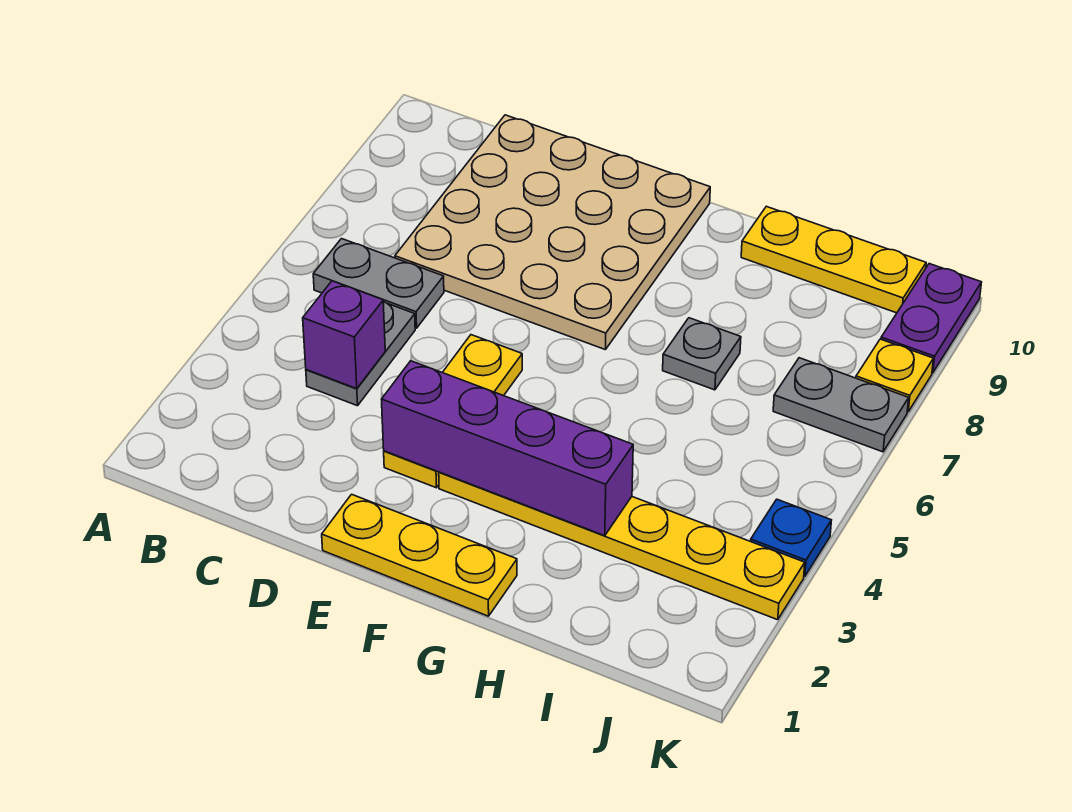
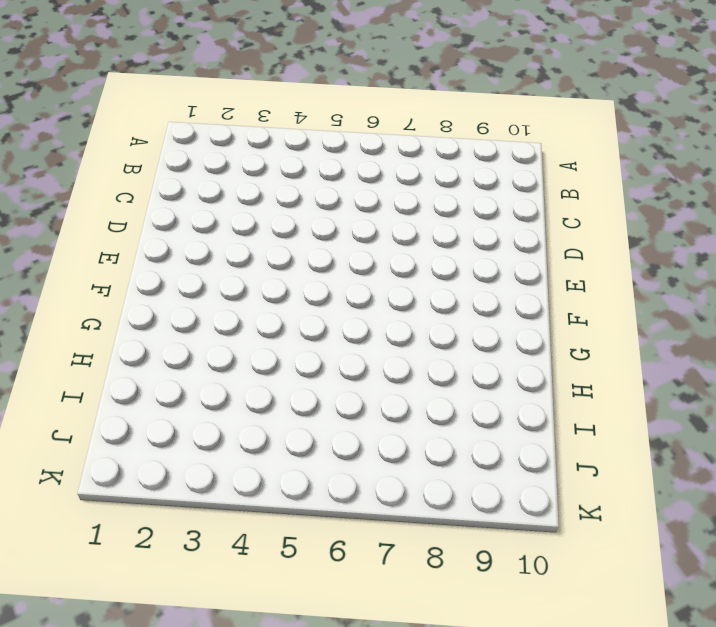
none -> grey 1x2 plate [313,239,444,328]
none -> grey 1x2 plate [306,302,415,406]
none -> tan 4x4 plate [395,115,710,350]

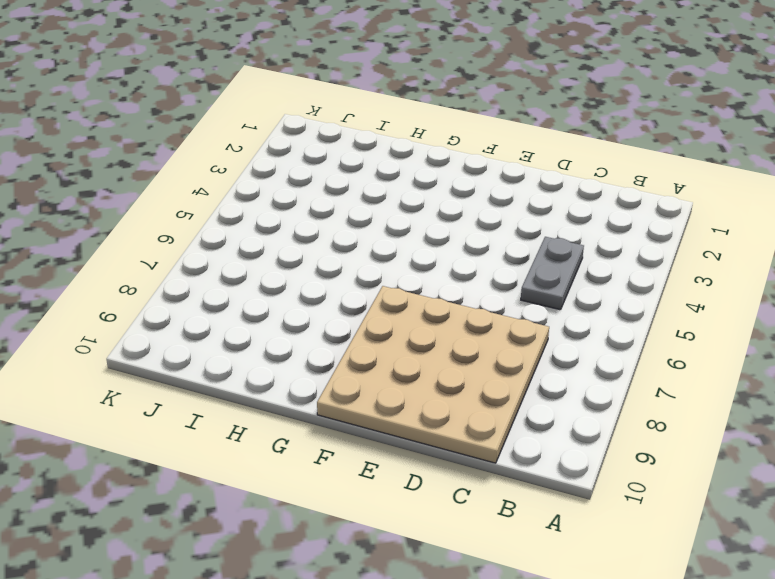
none -> grey 1x2 plate [313,239,444,328]
none -> yellow 1x3 plate [322,494,517,616]
none -> yellow 1x3 plate [384,335,522,488]

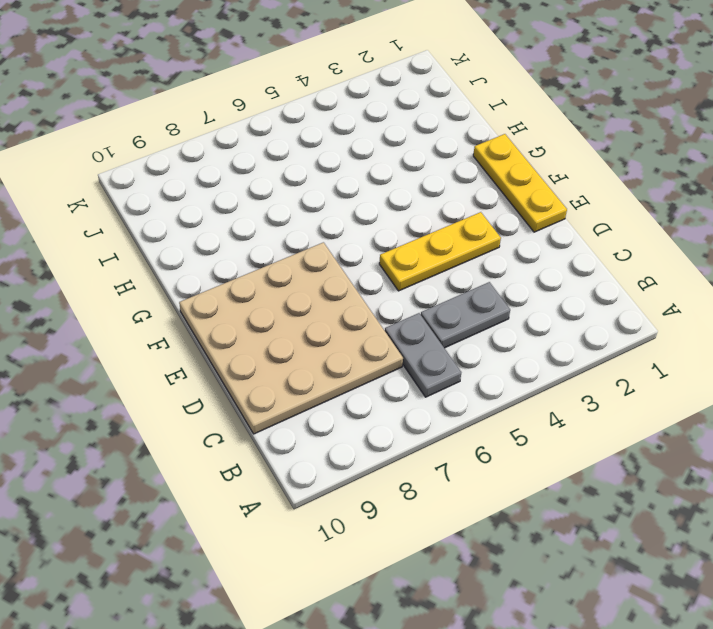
none -> yellow 1x6 plate [439,472,805,620]
none -> grey 1x1 plate [663,318,741,390]
none -> yellow 1x3 plate [741,206,926,313]

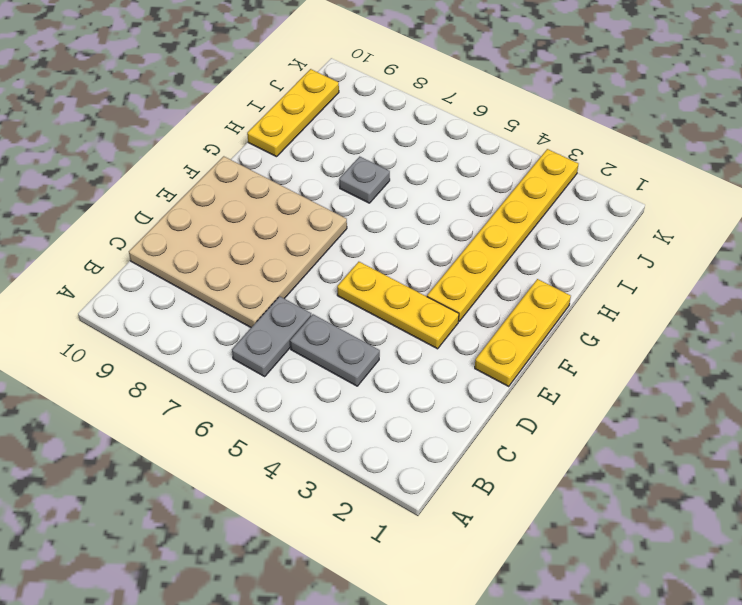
none -> grey 1x2 plate [773,358,909,452]
none -> blue 1x1 plate [751,499,832,577]
none -> yellow 1x1 plate [856,339,933,412]

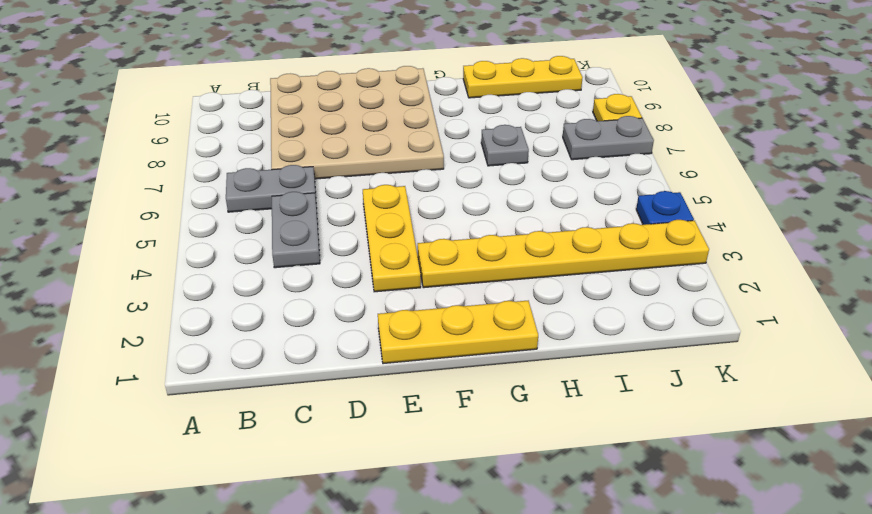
none -> purple 1x2 plate [881,264,981,373]
none -> purple 1x1 brick [303,281,385,389]
none -> purple 1x4 brick [382,361,633,536]

